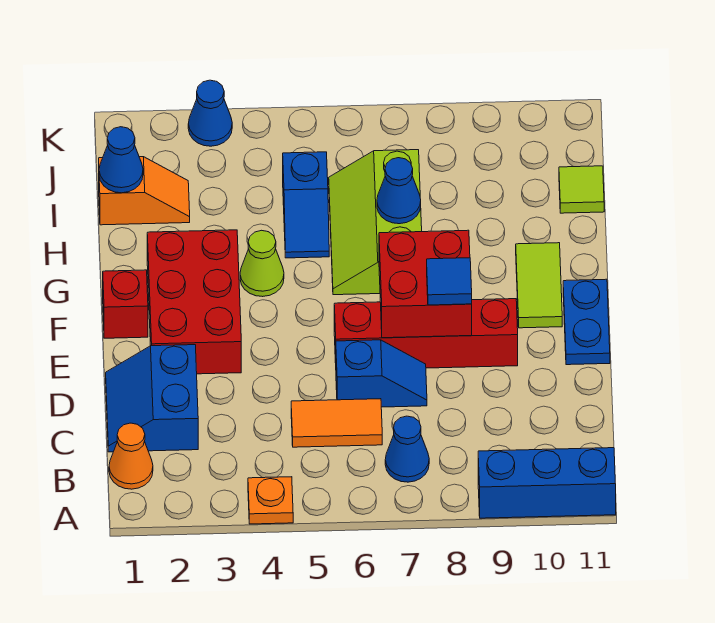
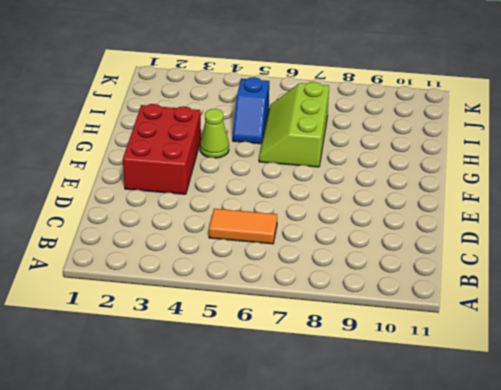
none -> orange 1x1 plate [248,477,293,524]
none -> blue 1x3 brick [478,448,616,518]
none -> orange 1x1 cone [109,423,153,489]

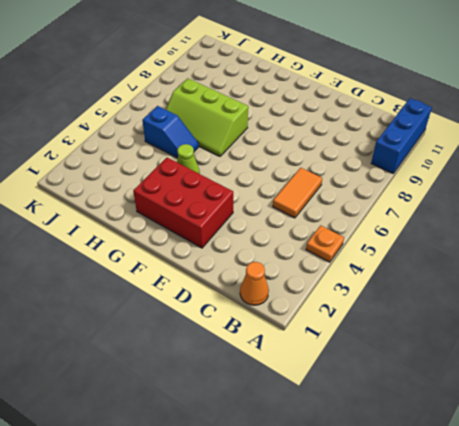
none -> blue 1x1 cone [385,416,429,482]
none -> blue 2x2 slope [106,345,198,452]
none -> blue 1x2 slope [336,340,427,407]

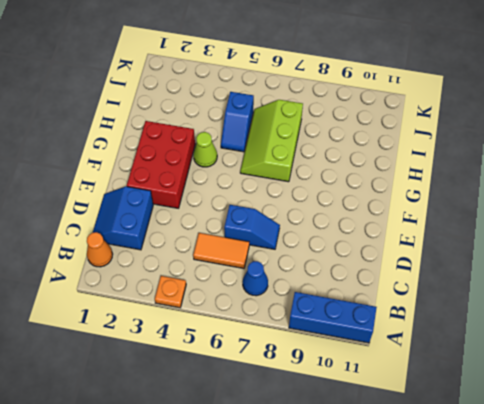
none -> red 1x4 brick [334,299,518,368]
none -> blue 1x2 plate [563,279,610,365]
none -> red 1x1 brick [103,270,148,338]

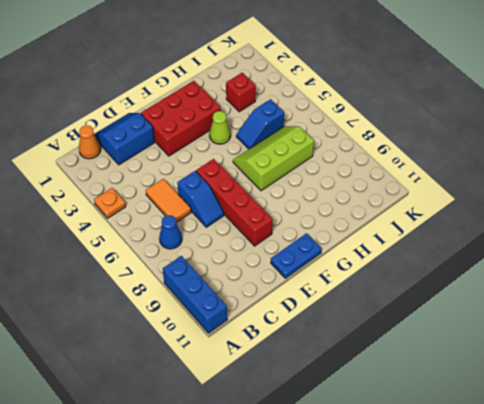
red 1x1 brick [226,73,256,112] -> red 1x1 brick moved to [103,270,148,338]
none -> lime 1x2 tile [516,243,562,328]
none -> orange 1x2 slope [99,157,190,225]
none -> lime 1x1 tile [559,166,604,213]

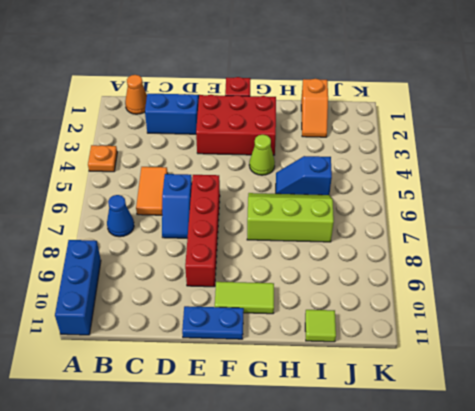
none -> blue 1x1 cone [188,80,232,146]
none -> red 2x2 brick [379,230,472,338]
none -> blue 1x1 cone [377,158,421,224]

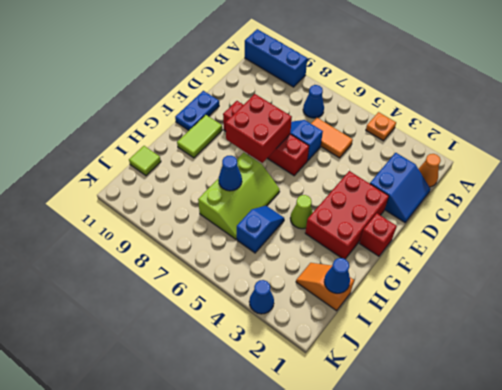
none -> blue 1x1 tile [427,258,472,305]

